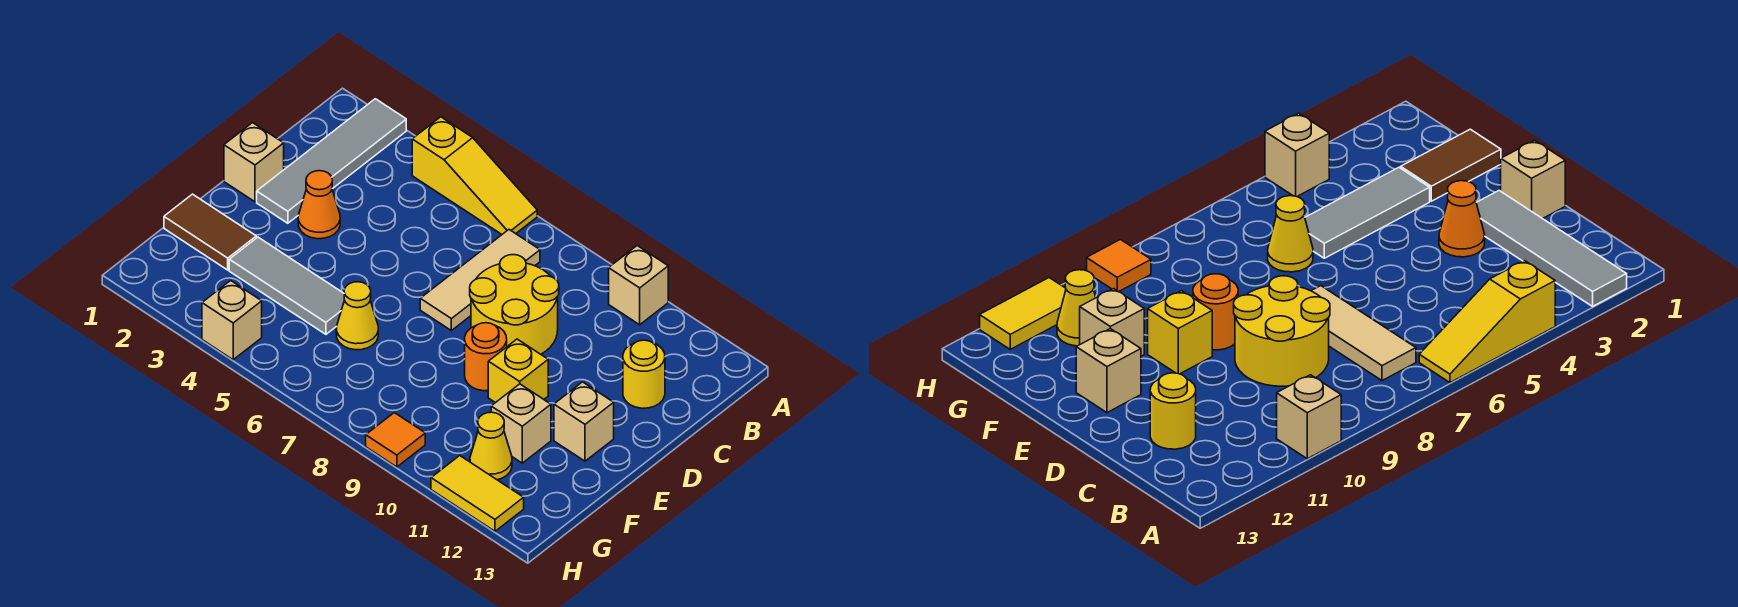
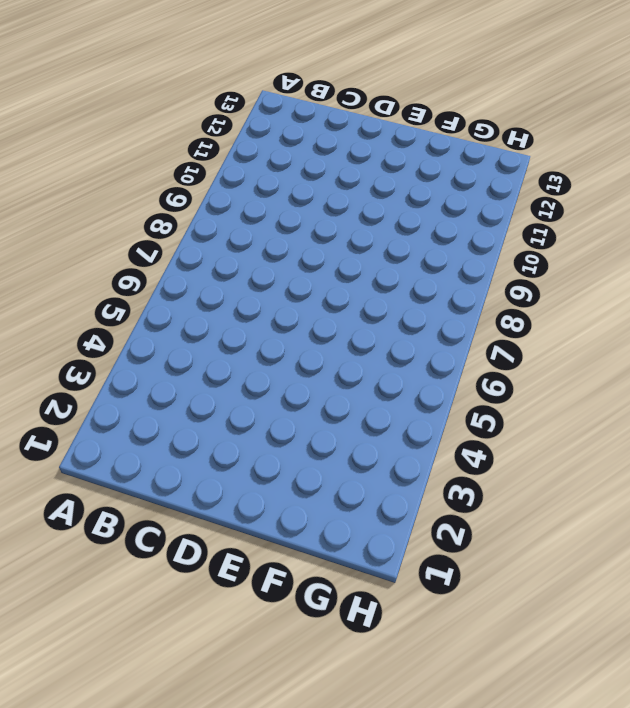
none -> grey 1x4 tile [257,99,406,223]
none -> yellow 1x3 slope [412,117,537,234]
none -> tan 1x1 brick [609,246,668,325]

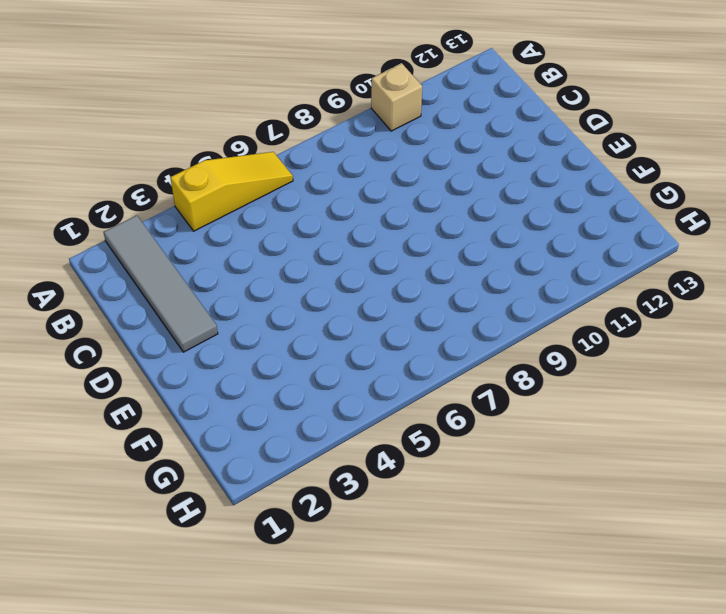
none -> tan 1x3 tile [420,230,540,331]
none -> yellow 2x2 round brick [470,255,559,354]
none -> yellow 1x1 round brick [623,340,665,408]

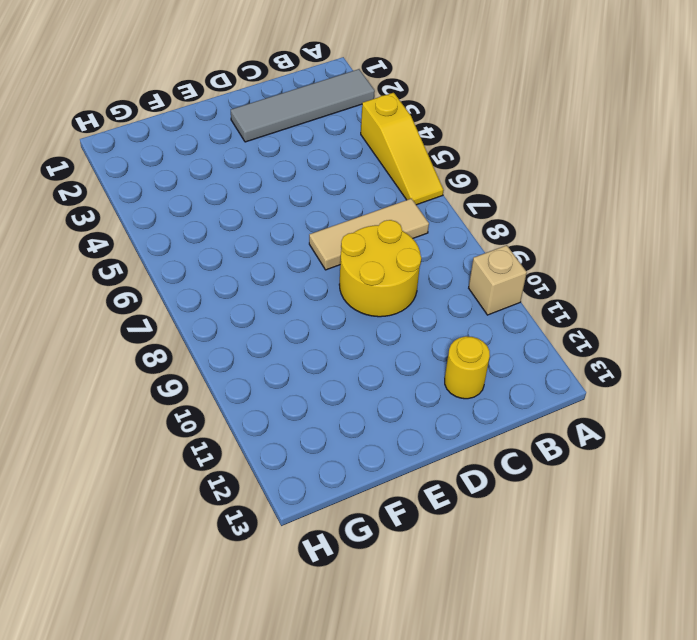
none -> tan 1x1 brick [224,123,284,202]
none -> orange 1x1 cone [298,171,340,239]
none -> orange 1x1 round brick [465,323,507,391]

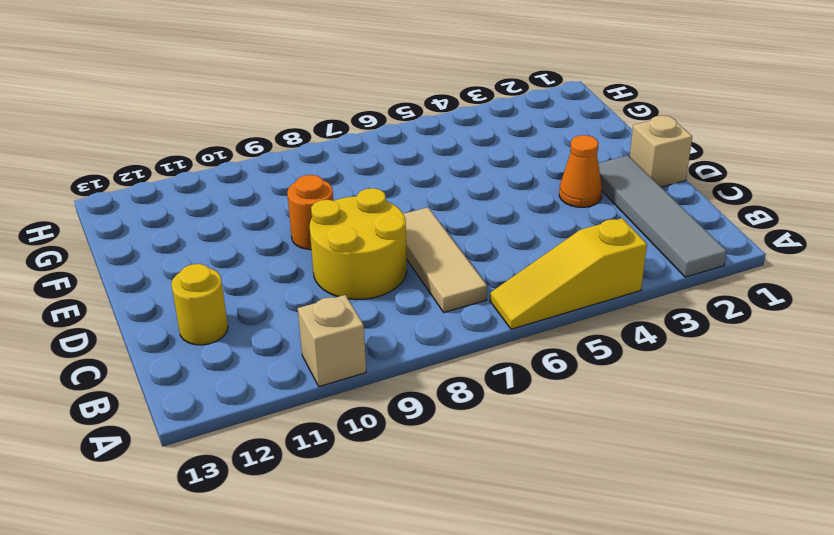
none -> yellow 1x1 brick [488,339,548,403]
none -> tan 1x1 brick [554,382,614,461]
none -> brown 1x2 tile [164,194,256,270]

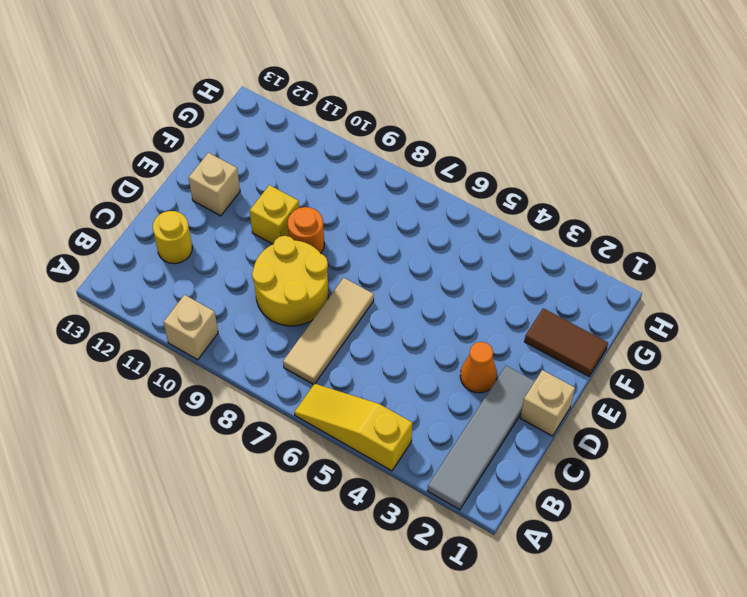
none -> grey 1x3 tile [229,237,345,334]
none -> yellow 1x1 cone [336,282,378,350]
none -> tan 1x1 brick [491,384,551,463]

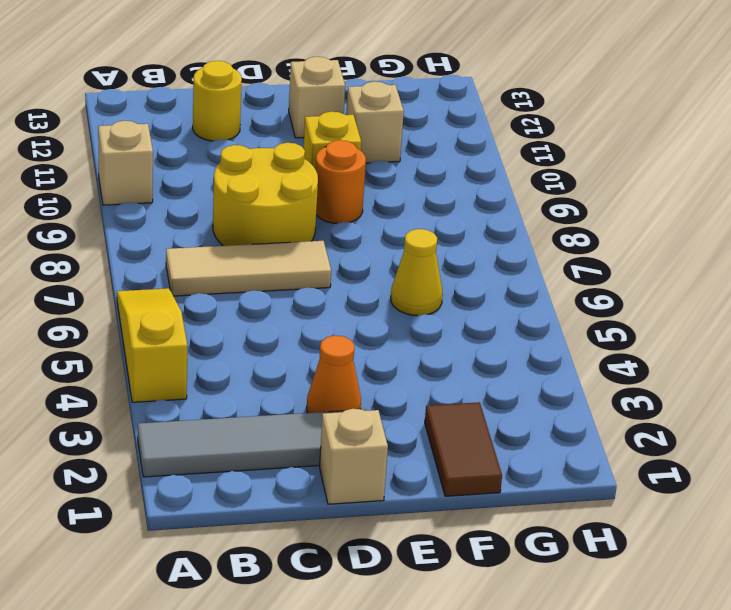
none -> grey 1x3 tile [229,237,345,334]
none -> yellow 1x1 cone [470,412,512,480]
none -> tan 1x1 brick [202,281,262,360]

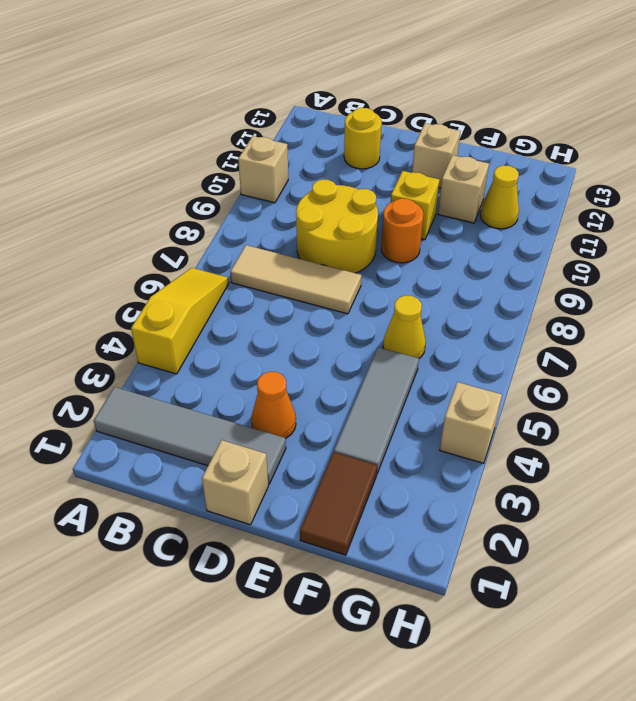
none -> orange 1x1 tile [366,413,425,467]
none -> yellow 1x2 tile [431,456,524,531]

